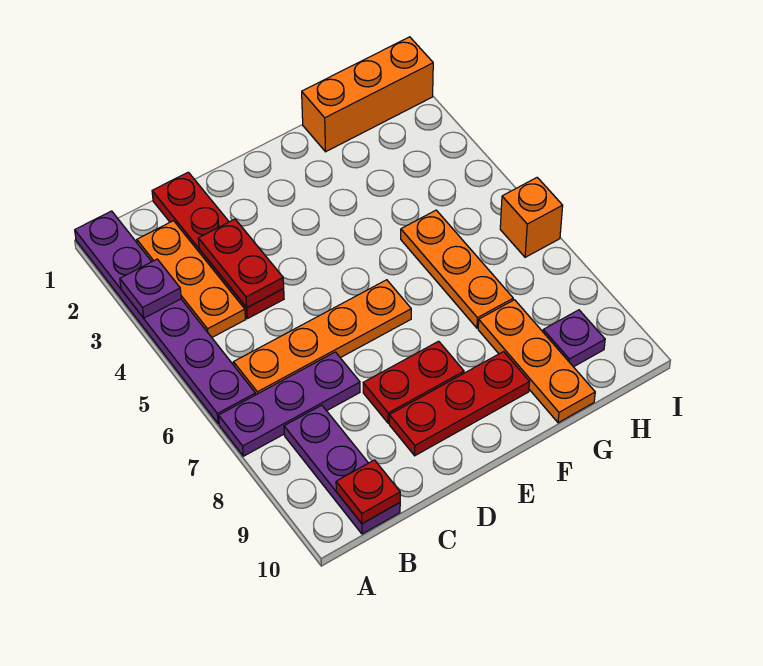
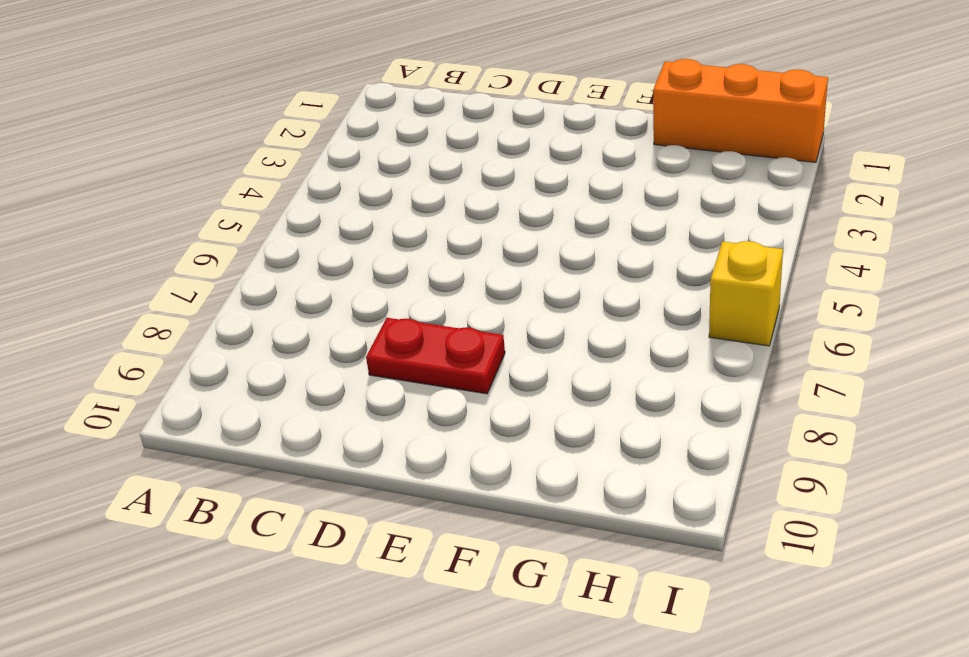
yellow 1x1 brick [709,241,783,346] -> orange 1x1 brick [500,178,563,257]
none -> purple 1x6 plate [75,211,256,424]
none -> purple 1x3 plate [219,352,360,456]
none -> orange 1x3 plate [137,221,246,337]

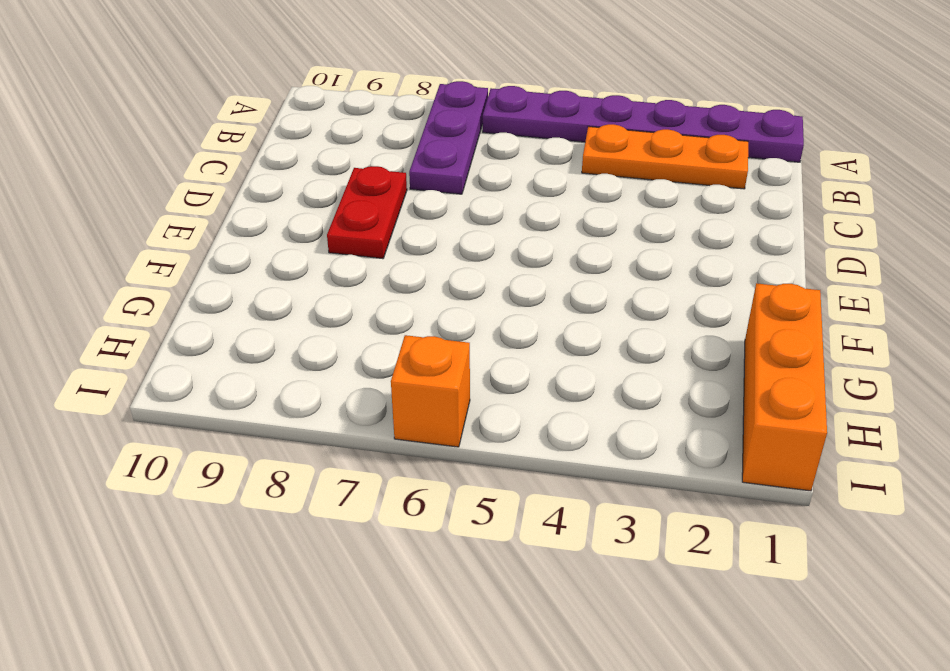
none -> orange 1x4 plate [233,280,411,395]
none -> purple 1x3 plate [284,405,400,534]
none -> red 1x4 plate [152,172,284,319]

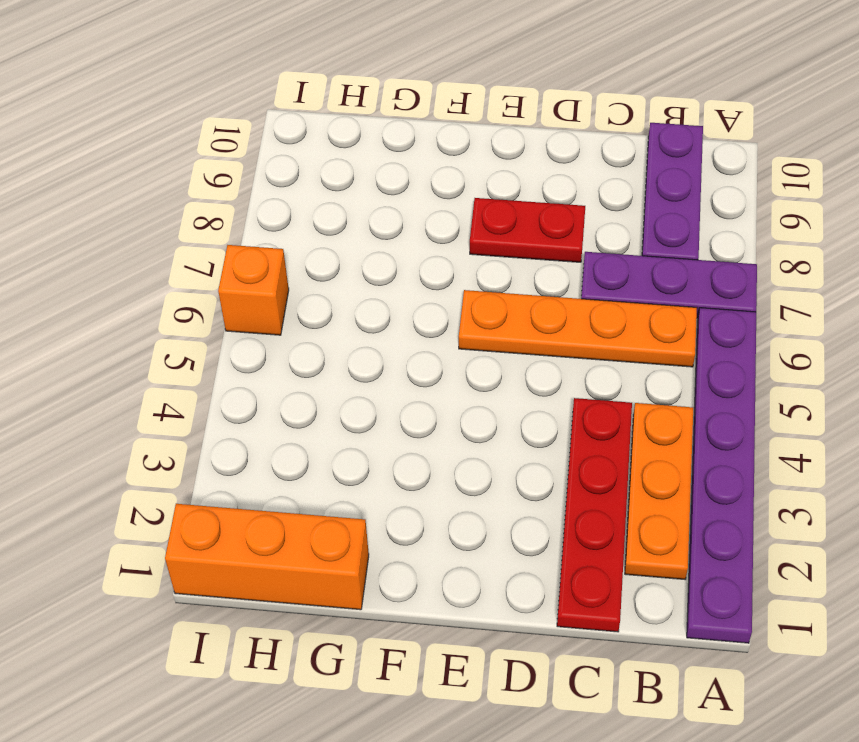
none -> red 1x3 plate [389,352,529,456]
none -> orange 1x3 plate [401,210,513,328]
none -> orange 1x3 plate [478,300,595,423]

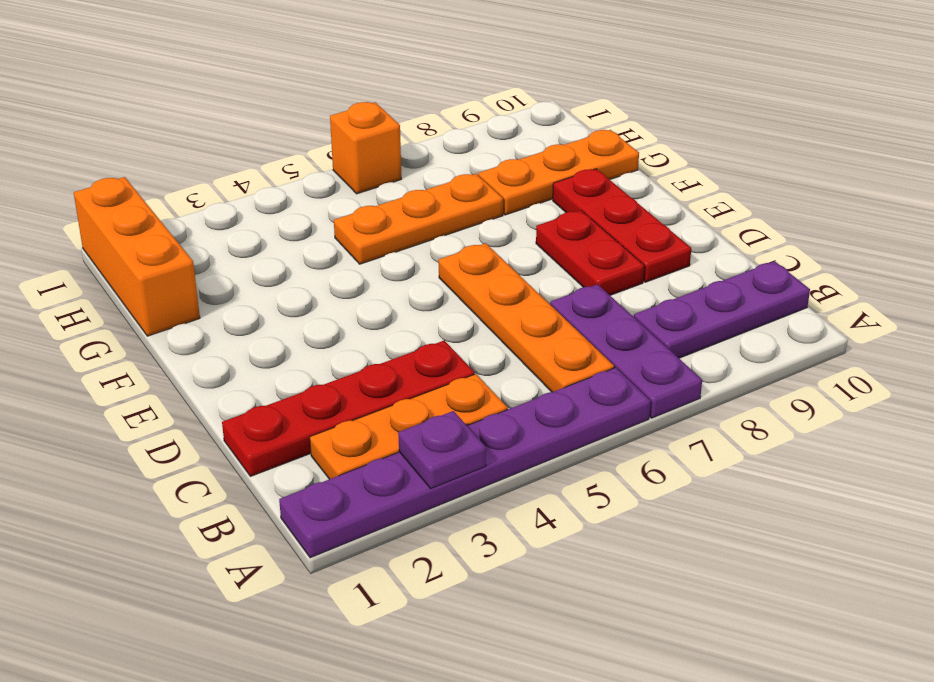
none -> purple 1x1 plate [543,310,605,367]
none -> red 1x1 plate [336,460,400,524]
none -> red 1x2 plate [198,219,284,308]

